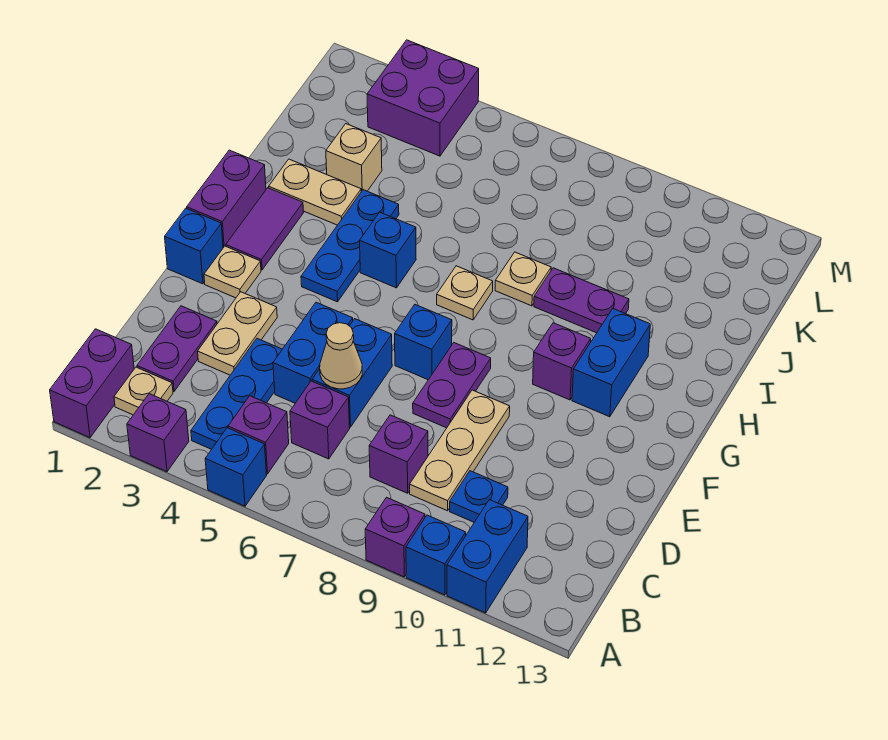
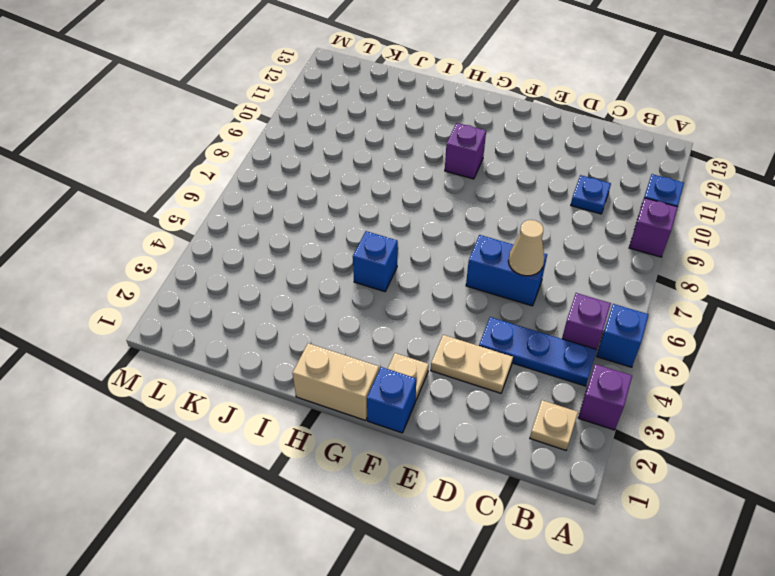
tan 1x2 brick [292,343,379,421] -> purple 1x2 brick [187,150,266,248]
none -> purple 1x2 brick [50,329,134,438]
none -> blue 1x2 brick [447,500,528,613]
none -> purple 1x2 plate [137,306,217,391]
none -> purple 1x1 brick [290,381,350,459]

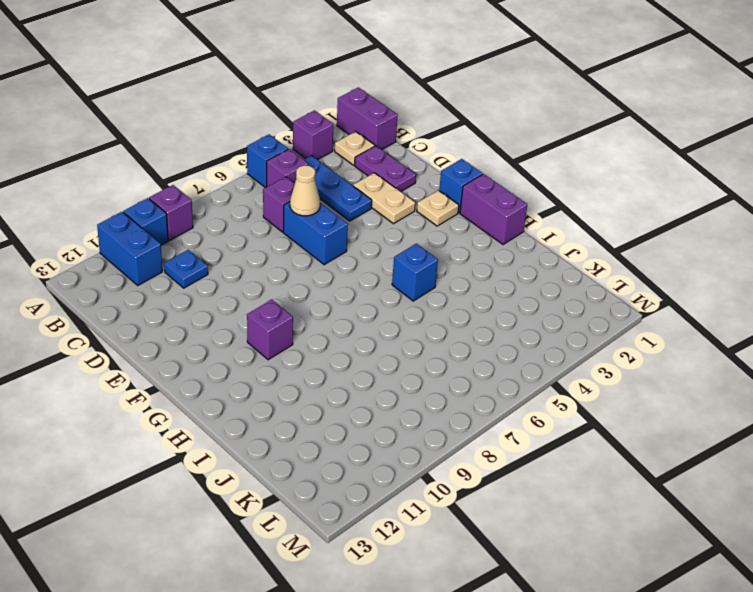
none -> purple 1x1 brick [369,415,428,493]
none -> tan 1x3 plate [410,390,510,511]
none -> blue 1x2 brick [273,302,353,403]
none -> purple 1x2 plate [413,343,491,428]

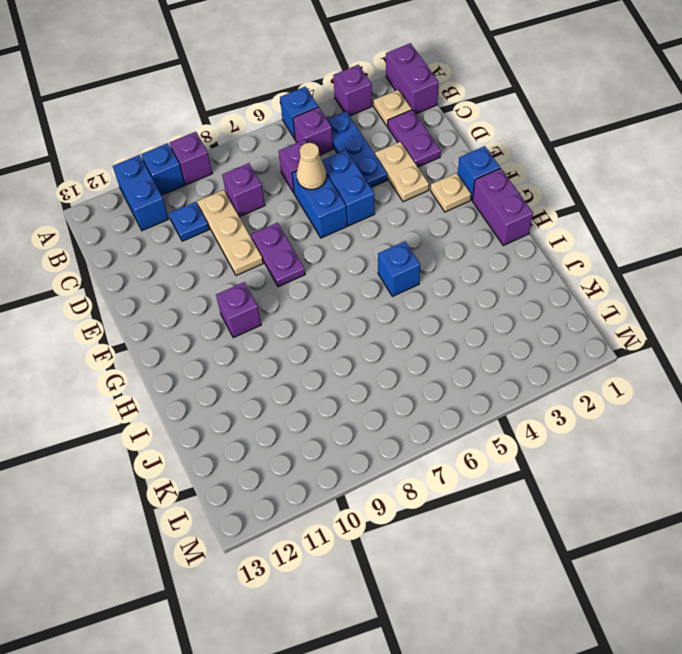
none -> blue 1x1 brick [395,305,452,380]
none -> purple 1x2 tile [226,188,303,270]
none -> blue 1x3 plate [301,190,399,302]
none -> blue 1x2 brick [572,309,650,417]

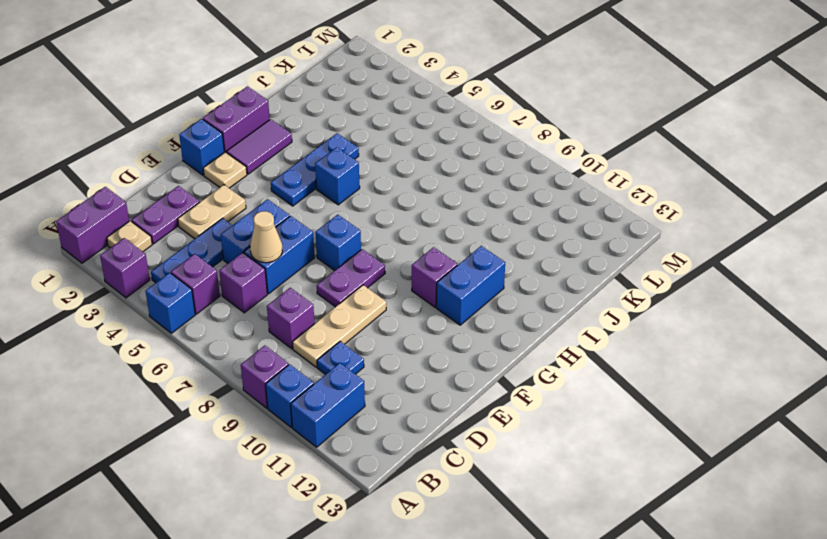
none -> tan 1x1 plate [437,266,493,320]
none -> tan 1x2 plate [269,159,361,225]
none -> tan 1x1 plate [495,252,551,306]
none -> purple 1x2 plate [534,268,629,333]

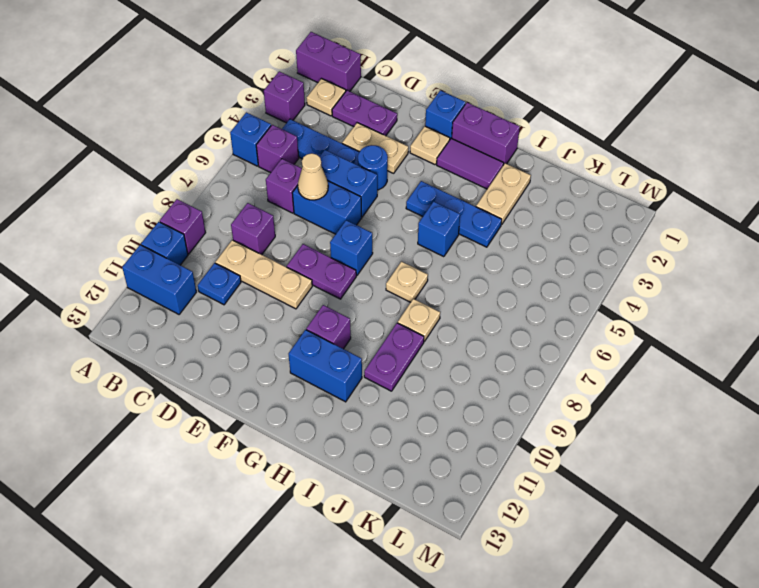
blue 1x1 round brick [358,145,388,190] -> none
none -> tan 1x1 brick [326,124,382,192]
none -> purple 2x2 brick [367,40,479,156]

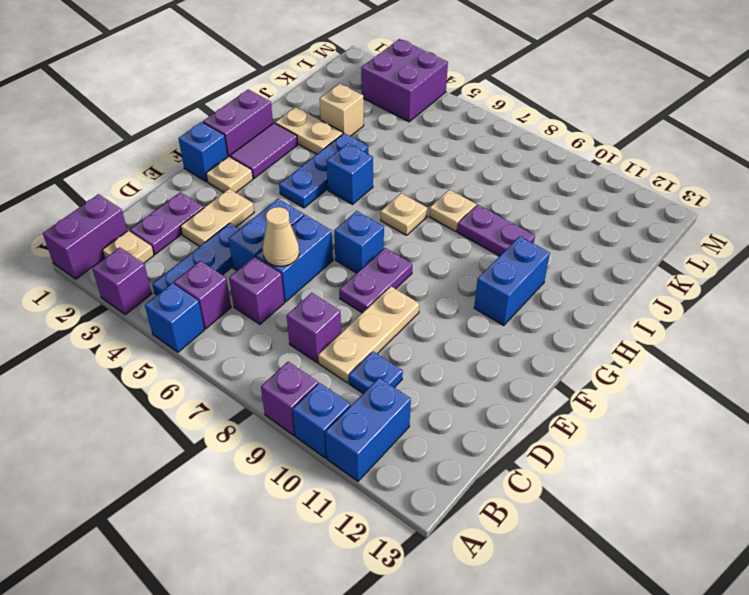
none -> purple 1x1 brick [533,323,591,400]

